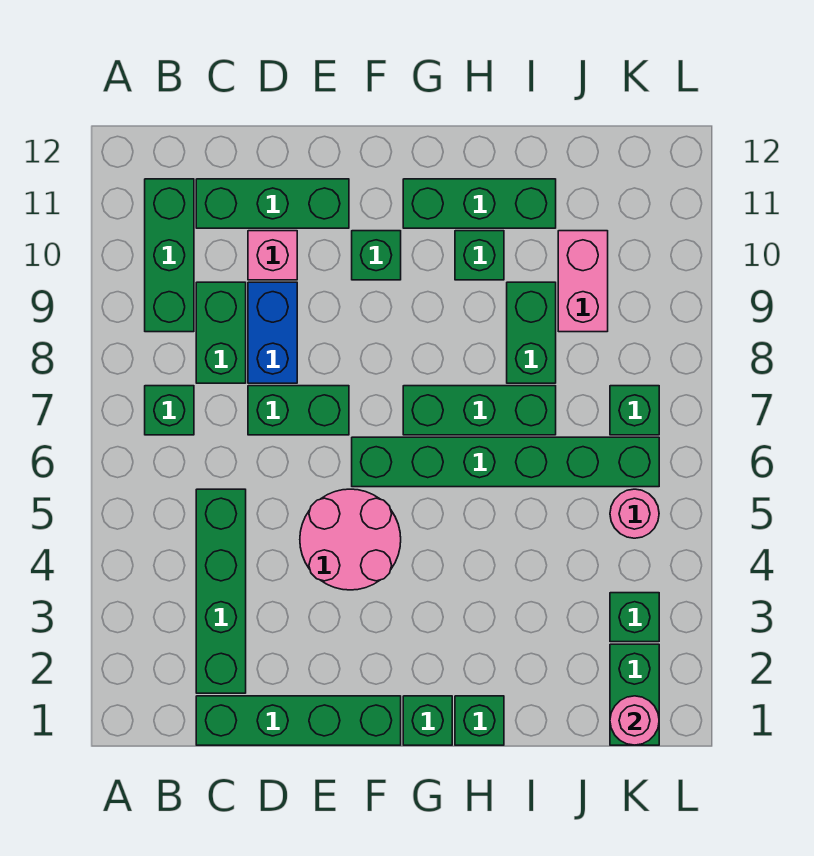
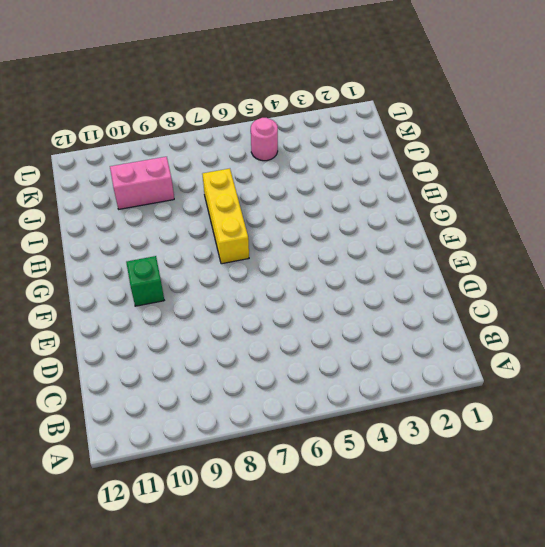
yellow 1x3 brick [203,169,249,264] -> green 1x3 brick [403,386,556,435]
none -> green 1x1 brick [145,386,194,435]
none -> green 1x3 brick [145,179,194,332]
none -> green 1x4 brick [196,696,401,745]

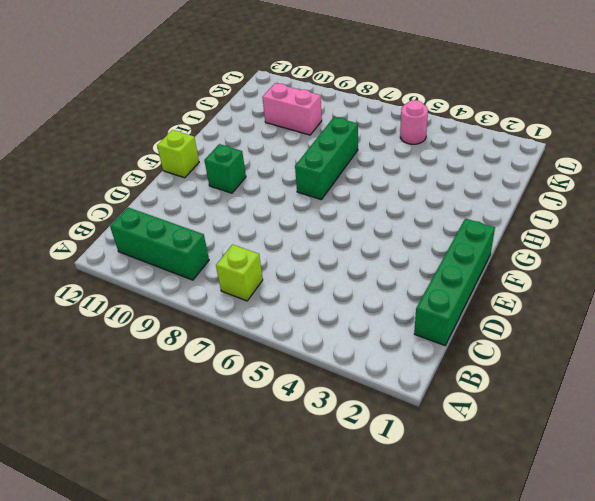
lime 1x1 brick [216,245,263,301] -> green 1x1 brick [145,386,194,435]
lime 1x1 brick [157,130,199,178] -> none
none -> green 1x4 brick [196,489,246,693]
none -> green 1x2 brick [196,282,246,383]
none -> green 1x3 brick [196,179,349,228]

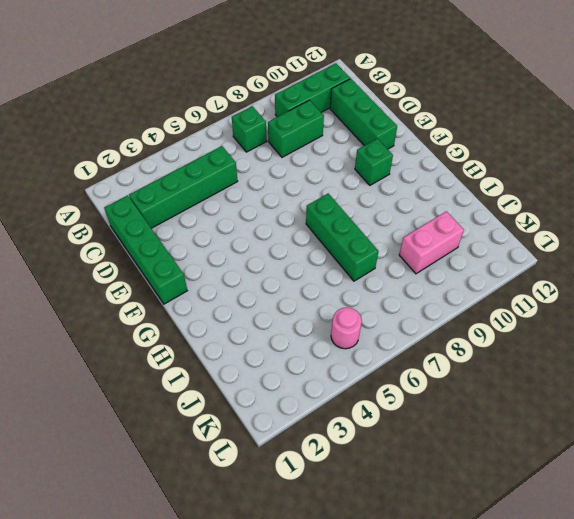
none -> green 1x2 brick [248,386,349,435]
none -> blue 1x2 brick [248,282,297,383]
none -> pink 1x1 brick [248,231,297,280]

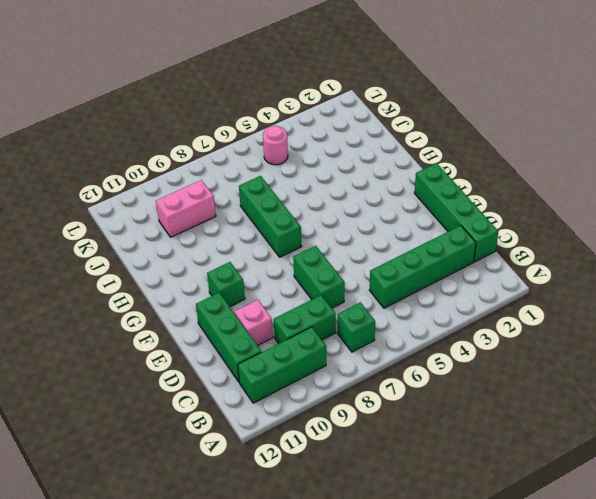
none -> blue 1x2 brick [248,282,297,383]
none -> pink 2x2 round brick [300,489,401,590]
none -> green 1x6 brick [352,437,659,487]

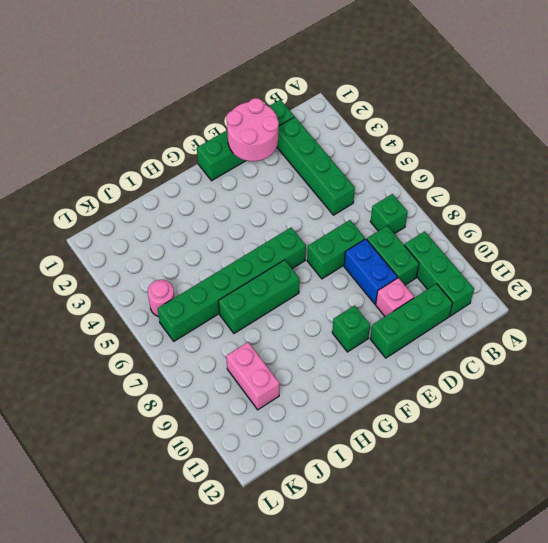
pink 2x2 round brick [226,98,279,161] -> pink 2x2 round brick moved to [300,489,401,590]
none -> green 1x1 brick [403,696,452,745]
none -> green 1x3 brick [403,179,556,228]
none -> green 1x1 brick [455,696,504,745]

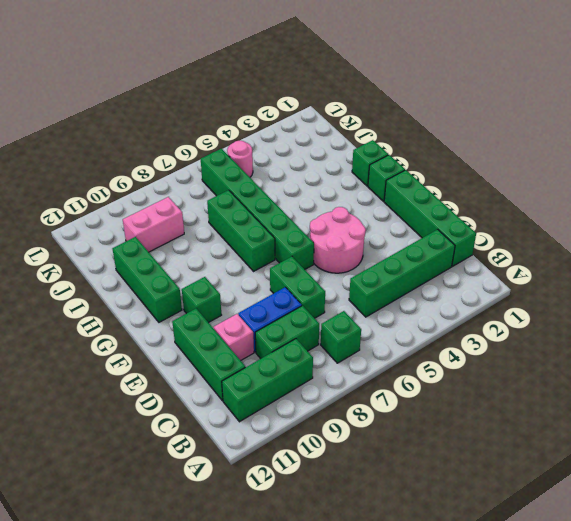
none -> green 1x1 brick [455,231,504,280]
none -> green 1x2 brick [507,282,556,383]
none -> green 1x2 brick [610,644,659,745]

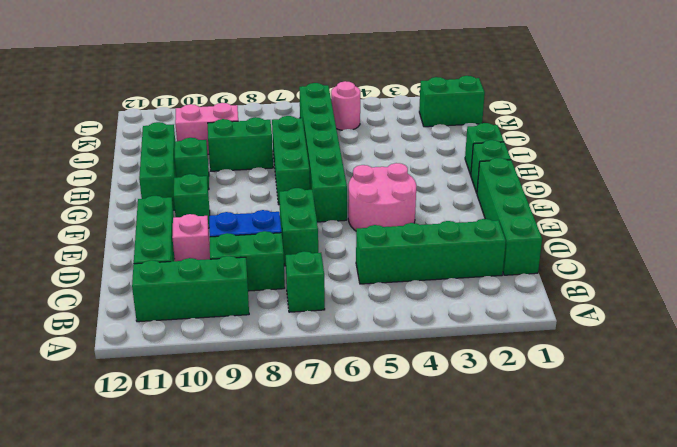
none -> green 1x1 brick [610,593,659,642]
none -> green 1x1 brick [610,386,659,435]
none -> pink 1x1 round brick [610,696,659,745]

